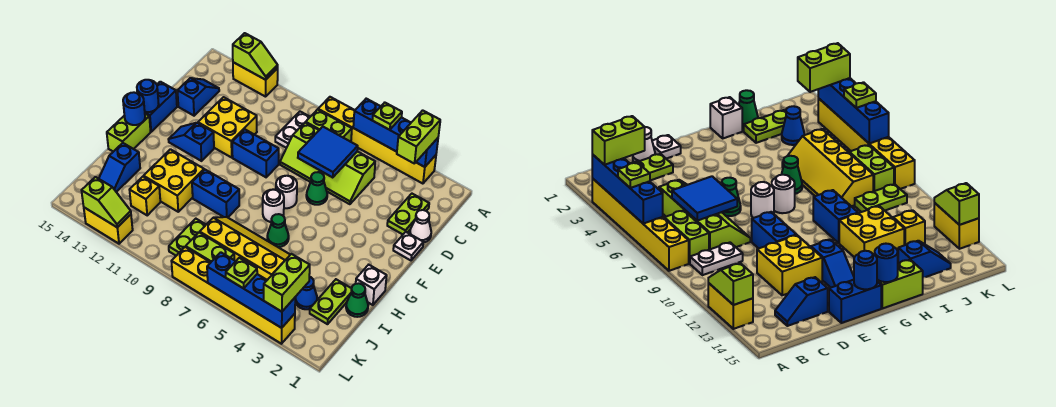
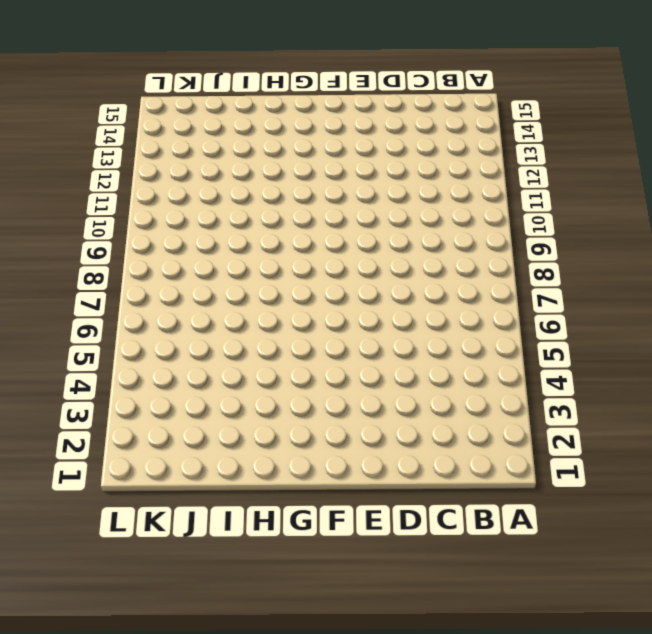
none -> yellow 1x6 brick [318,97,436,184]
none -> yellow 1x2 brick [233,62,278,97]
none -> lime 1x2 brick [306,110,352,142]
none -> white 1x2 plate [275,112,310,148]

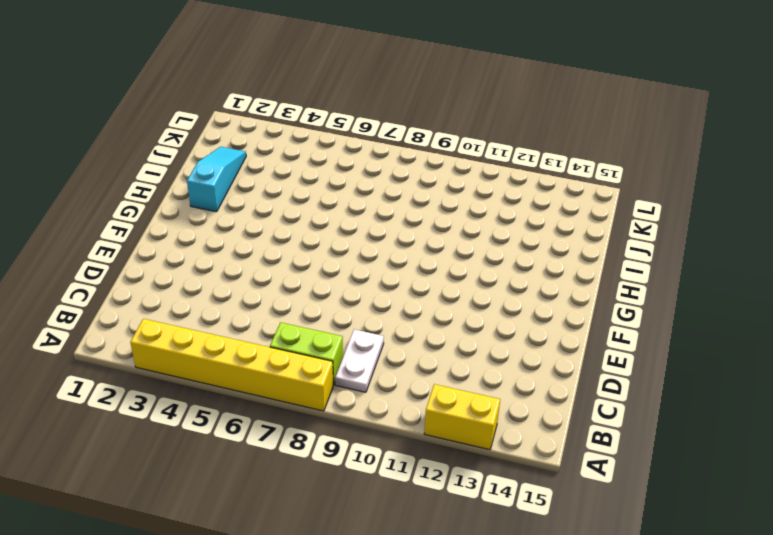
cyan 1x3 slope [187,147,246,212] -> lime 1x2 plate [310,279,351,324]
none -> lime 1x2 plate [387,194,429,234]
none -> lime 2x4 slope [280,122,375,204]
none -> blue 1x2 slope [177,78,219,116]
none -> white 1x1 cone [410,210,431,243]

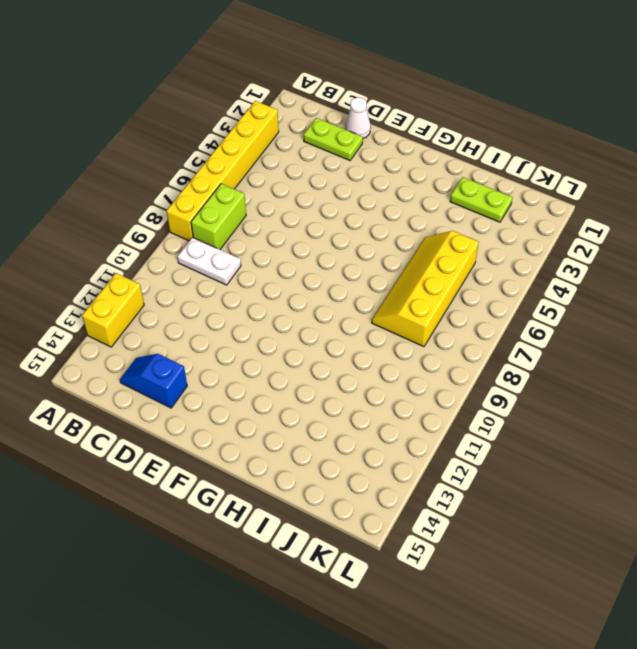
none -> lime 2x4 slope [280,122,375,204]
none -> yellow 2x2 brick [198,97,257,157]
none -> white 1x1 plate [393,232,423,260]
none -> green 1x1 cone [306,172,327,205]

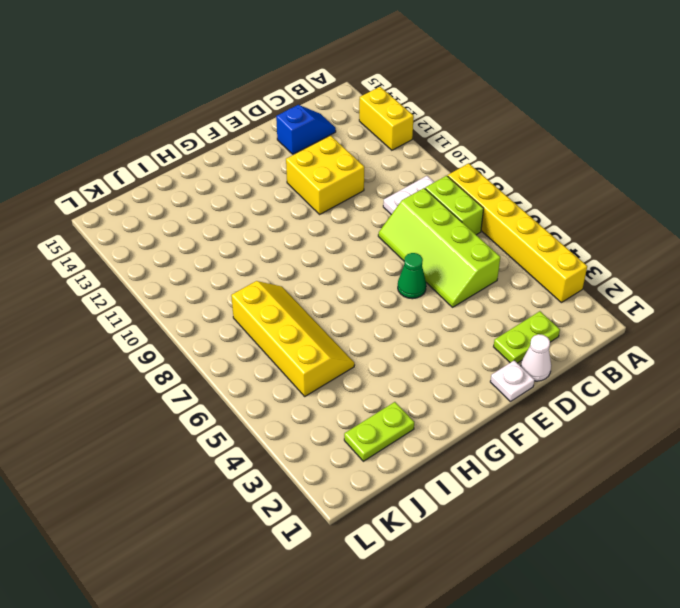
none -> blue 1x2 brick [232,129,279,177]
none -> blue 1x2 brick [145,82,177,132]
none -> white 1x1 round brick [276,176,297,208]
none -> blue 1x2 slope [168,123,214,161]

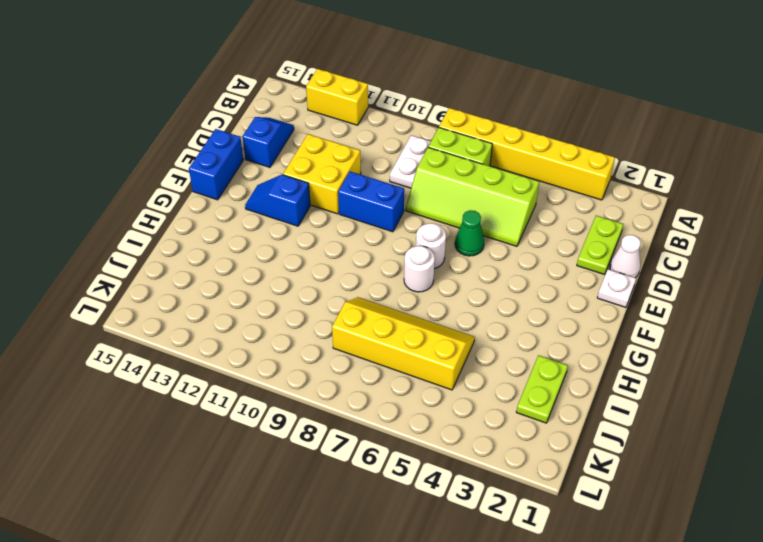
none -> lime 1x2 brick [107,114,151,152]
none -> white 1x1 brick [356,265,387,305]
none -> green 1x1 cone [267,214,289,247]
none -> blue 1x2 brick [192,170,239,217]

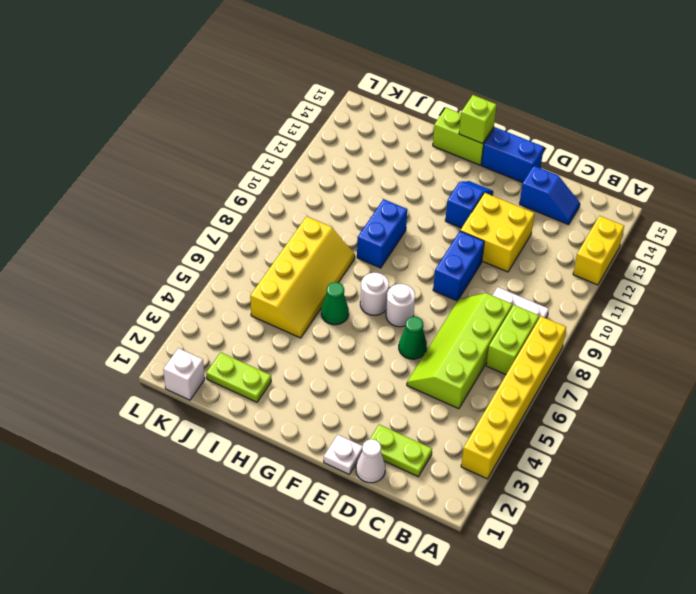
lime 1x1 brick [459,95,496,144] -> blue 1x1 round brick [123,92,145,125]
white 1x1 brick [163,348,205,400] -> white 1x1 brick moved to [356,265,387,305]
none -> yellow 2x2 brick [144,149,204,212]
none -> green 1x1 cone [346,283,368,317]
none -> blue 1x2 slope [99,143,140,192]
none -> blue 1x1 cone [295,277,317,309]

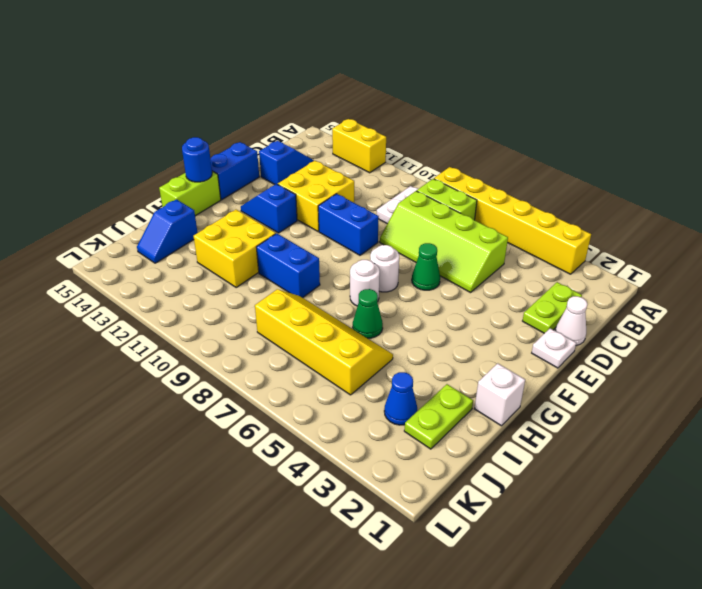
none -> green 1x1 cone [346,283,368,317]
none -> lime 1x2 plate [169,219,206,256]
none -> yellow 1x1 brick [130,177,160,215]
none -> lime 1x2 brick [186,232,234,262]

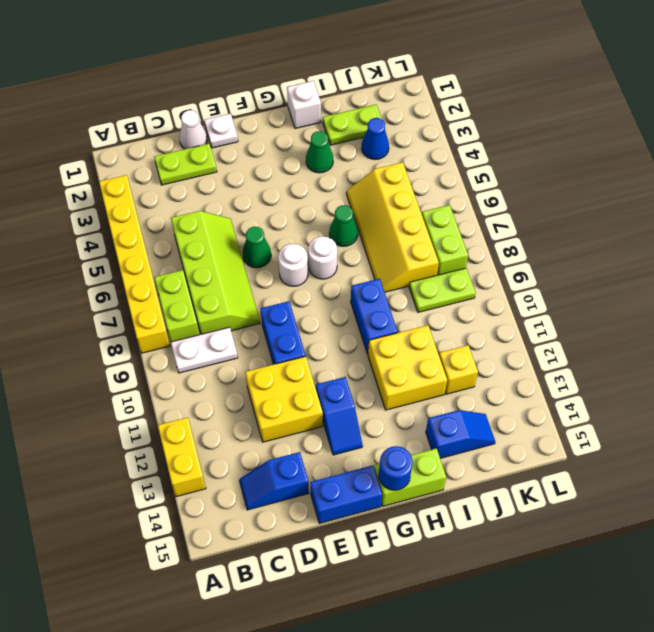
green 1x1 cone [306,131,333,173] -> green 1x1 cone moved to [346,283,368,317]
none -> yellow 1x6 brick [171,247,295,344]
none -> yellow 1x2 brick [84,208,133,244]
none -> blue 1x4 brick [353,99,438,167]
none -> lime 1x2 slope [233,33,278,80]

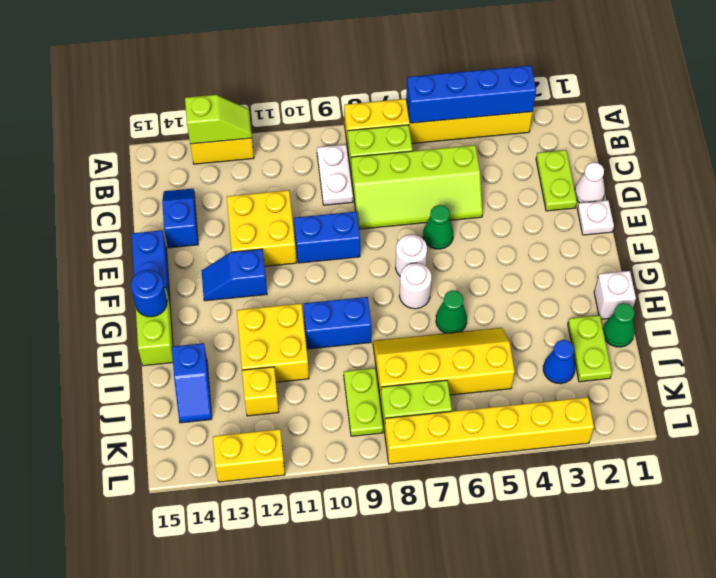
none -> blue 2x2 tile [298,127,358,177]
none -> blue 1x1 round brick [137,80,159,112]
none -> blue 1x4 brick [207,252,295,328]
none -> lime 1x2 slope [82,177,131,227]

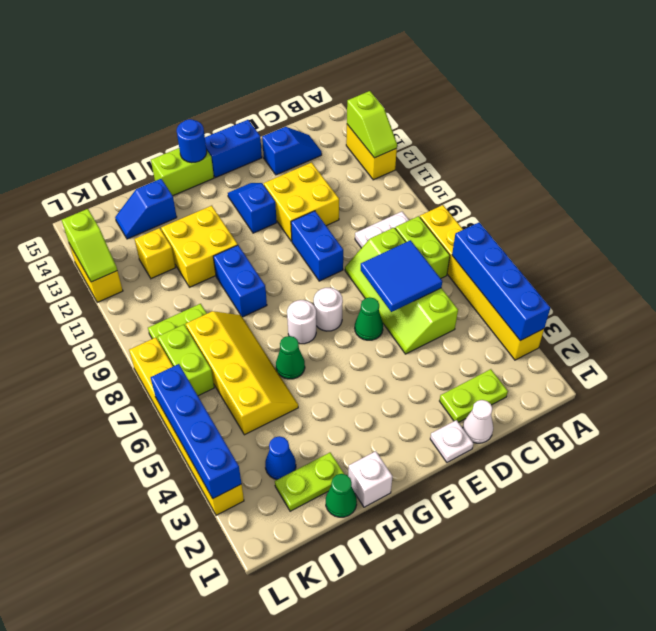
none -> blue 1x1 round brick [137,80,159,112]
none -> lime 1x2 brick [397,110,440,164]
none -> lime 1x1 plate [373,103,402,130]
none -> lime 1x2 brick [264,254,310,312]

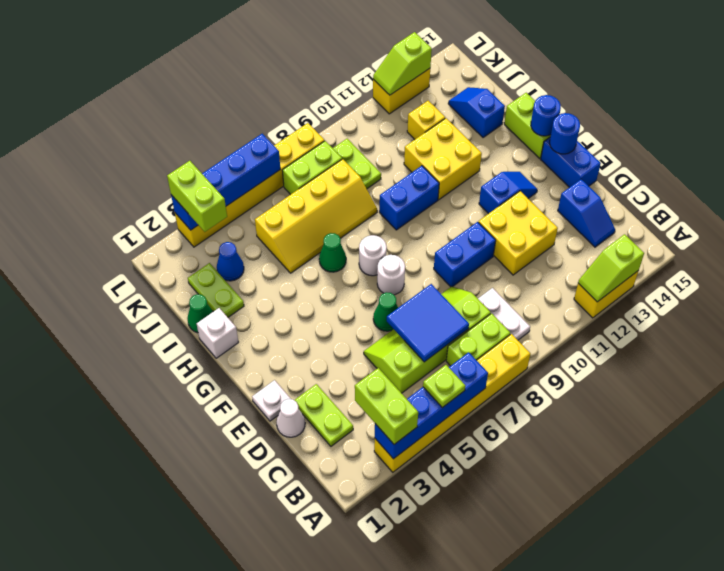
none -> lime 1x1 plate [226,258,257,288]

